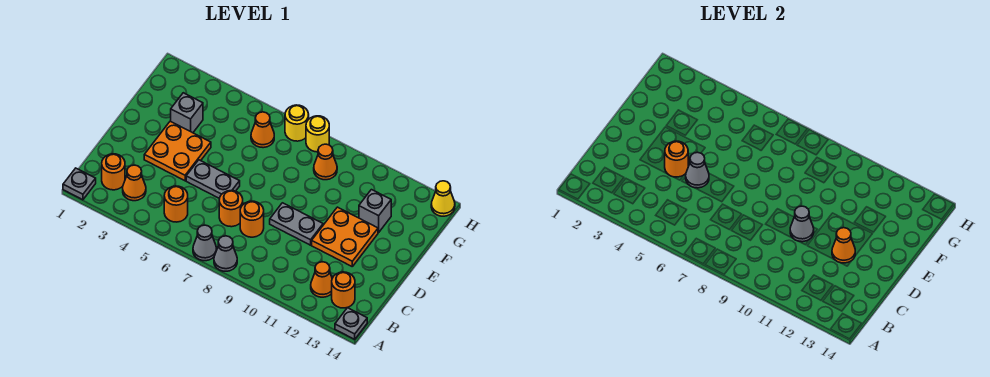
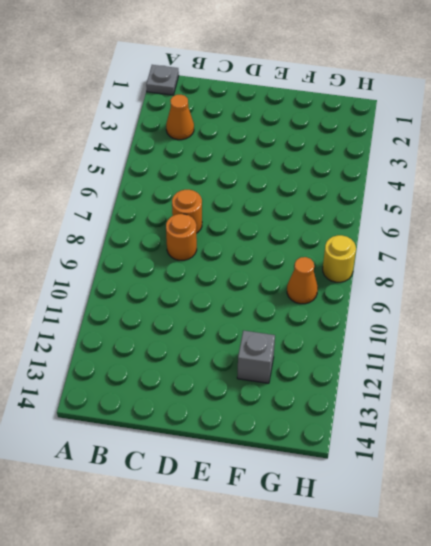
none -> grey 1x1 cone [193,225,216,261]
none -> grey 1x1 cone [214,236,237,271]
none -> grey 1x1 plate [335,308,367,339]

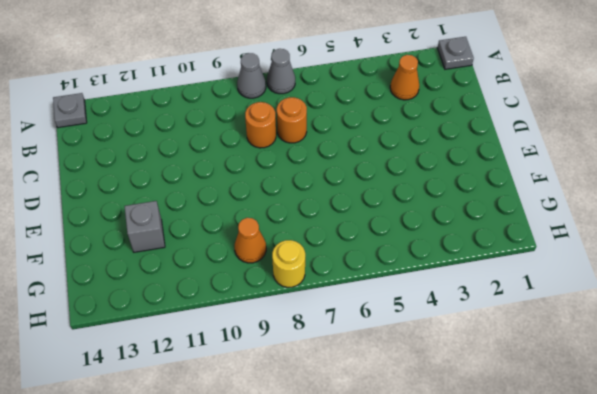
none -> orange 1x1 round brick [102,154,125,190]
none -> orange 1x1 round brick [164,186,188,222]
none -> orange 1x1 cone [311,262,332,297]

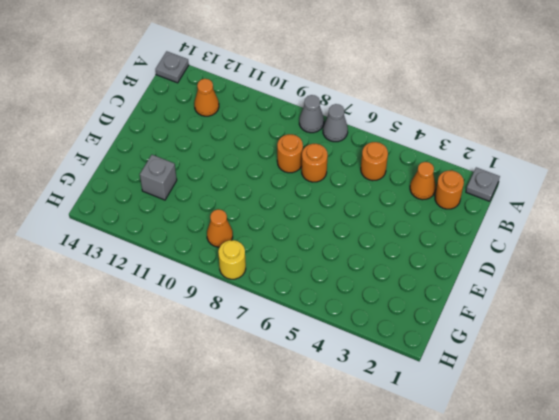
none -> orange 1x1 round brick [332,272,355,308]
none -> orange 2x2 plate [144,121,211,181]
none -> grey 1x2 plate [186,160,240,199]

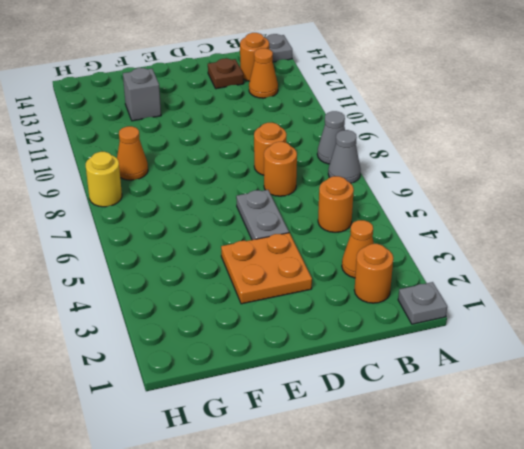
brown 1x1 plate [208,58,244,89] -> none
none -> grey 1x2 plate [270,203,323,245]
none -> orange 2x2 plate [312,207,378,266]
none -> grey 1x1 brick [171,93,203,133]

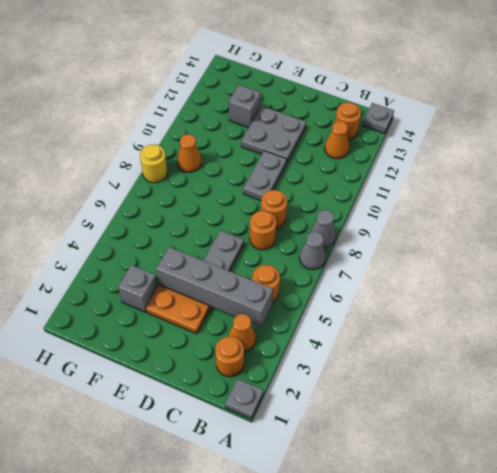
grey 1x4 brick [156,247,273,327] -> orange 1x1 round brick [665,141,688,177]
grey 2x2 plate [241,106,306,163] -> orange 2x2 plate [312,207,378,266]
none -> orange 1x1 cone [251,112,274,148]
none -> yellow 1x1 round brick [285,105,309,141]
none -> yellow 1x1 cone [431,181,455,216]

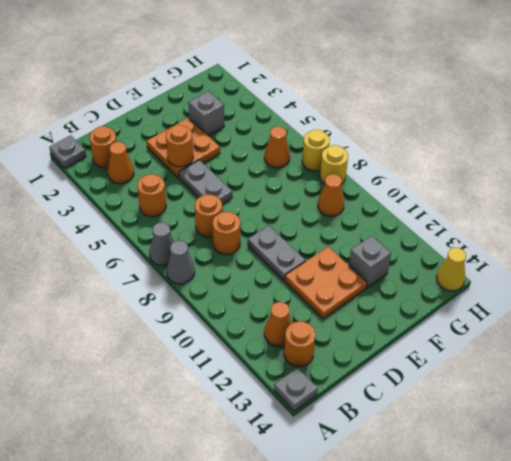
none -> grey 1x1 cone [686,152,709,188]
none -> grey 1x1 cone [790,206,814,242]
none -> orange 1x1 cone [832,228,855,263]

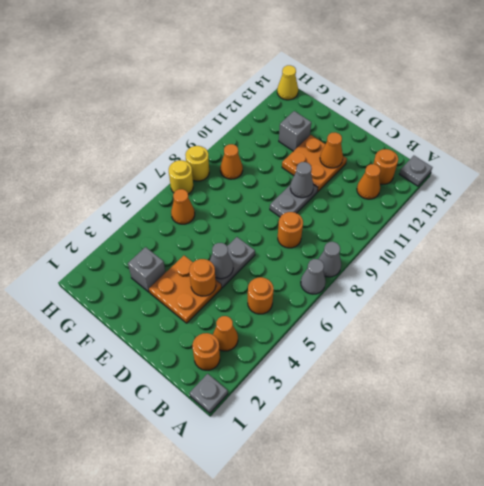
none -> orange 1x1 round brick [219,191,243,227]

